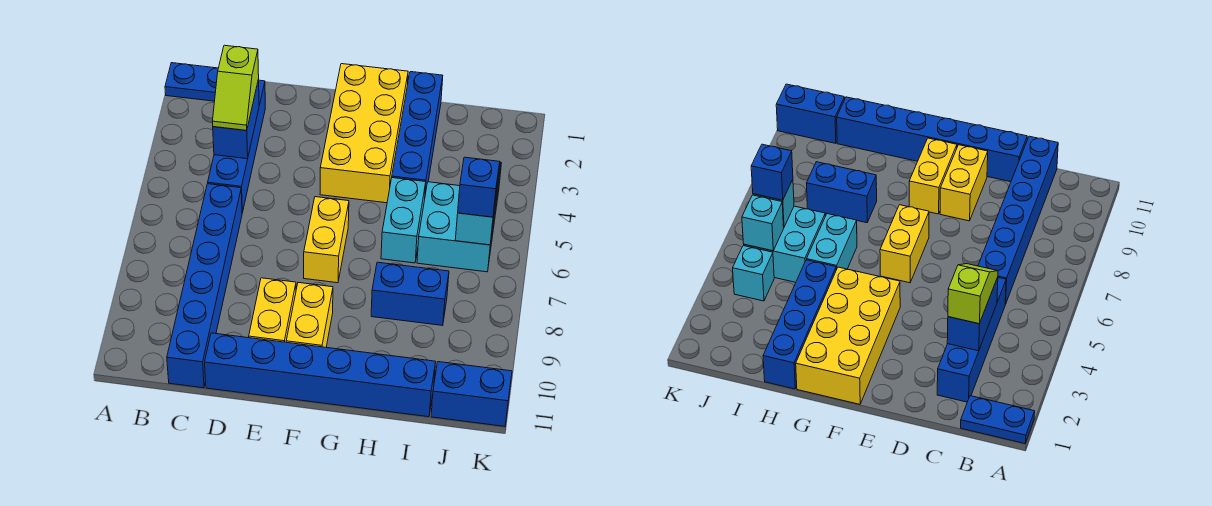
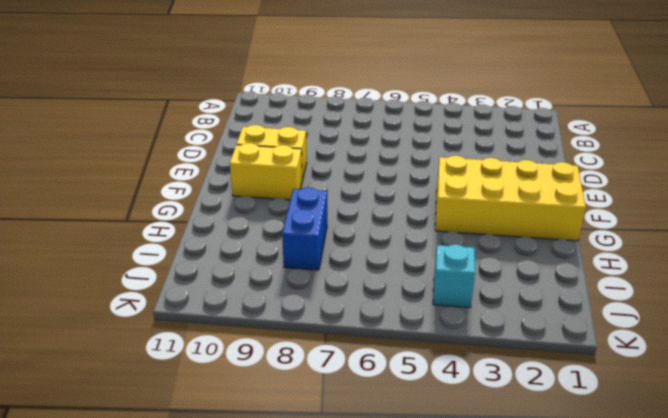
none -> blue 1x2 plate [165,63,218,101]
none -> blue 1x4 brick [208,80,265,213]
none -> blue 1x6 brick [167,184,242,388]

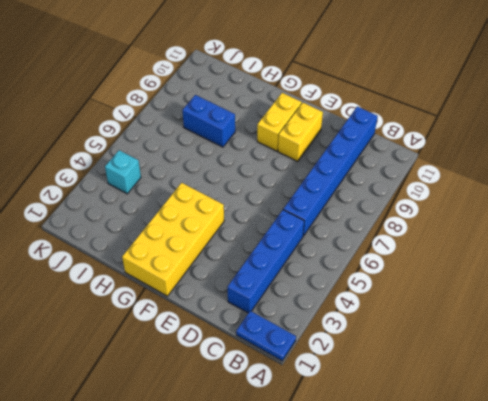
none -> blue 1x6 brick [205,333,436,417]
none -> yellow 1x2 brick [304,197,349,283]
none -> blue 1x4 brick [392,72,443,194]

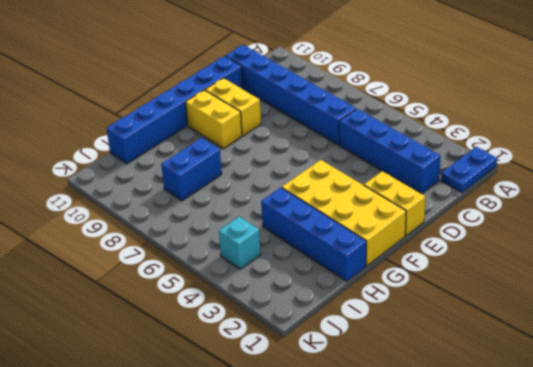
yellow 1x2 brick [364,171,425,235] -> yellow 1x2 brick moved to [304,197,349,283]
none -> cyan 1x2 brick [381,178,426,263]
none -> cyan 2x2 brick [417,182,497,272]
none -> blue 1x2 brick [431,362,512,426]

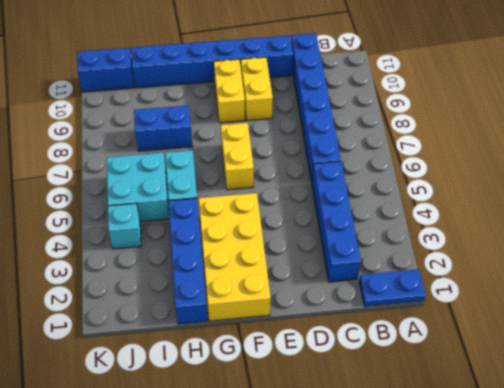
none -> blue 1x2 brick [213,79,259,159]
none -> cyan 1x1 brick [742,195,784,251]
none -> cyan 1x1 brick [455,200,496,245]

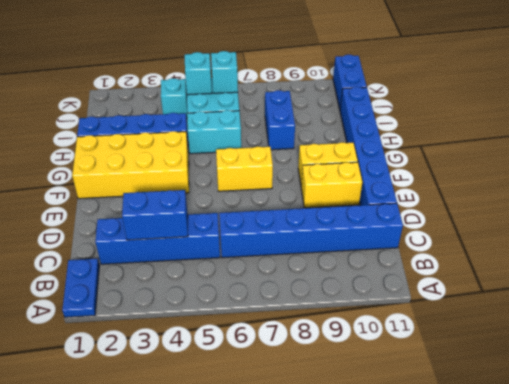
none -> lime 1x2 slope [212,45,259,131]
none -> blue 1x1 brick [458,157,500,217]

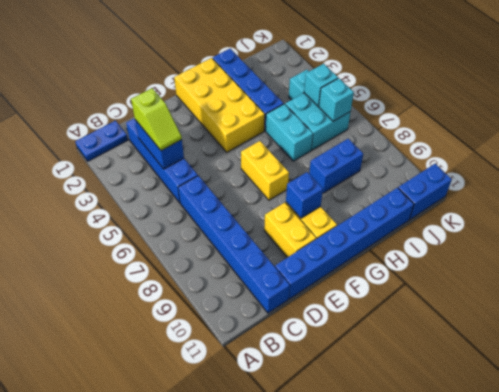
blue 1x1 brick [286,172,323,218] -> blue 1x1 brick moved to [458,157,500,217]

